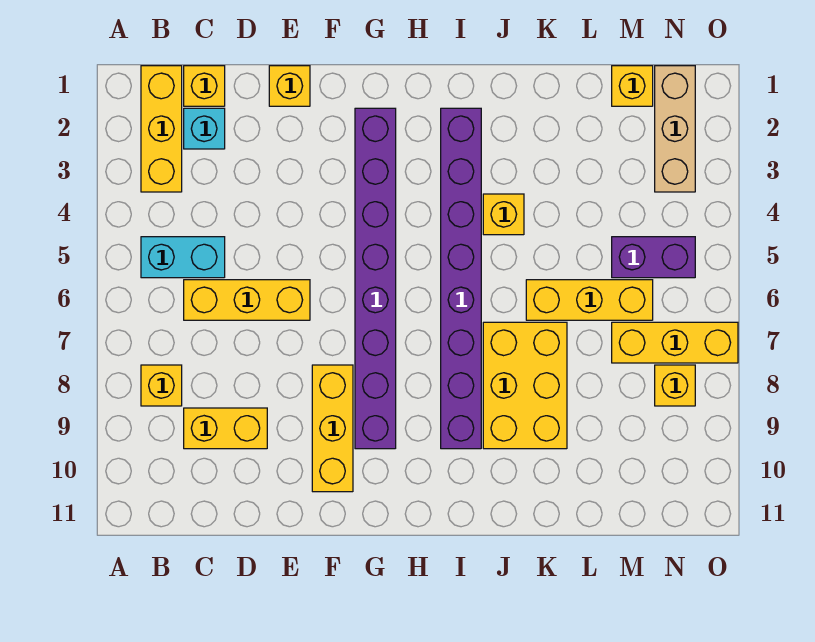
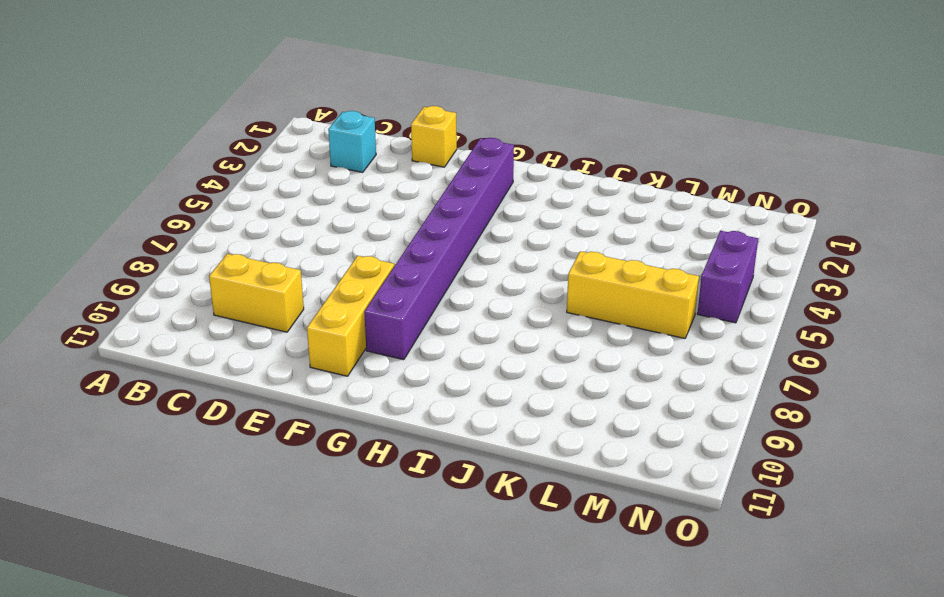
purple 1x2 brick [697,231,758,323] -> purple 1x2 brick turned to [612,237,695,278]
none -> yellow 1x3 brick [141,66,182,192]
none -> cyan 1x2 brick [141,237,225,278]
none -> yellow 1x1 brick [141,365,182,406]

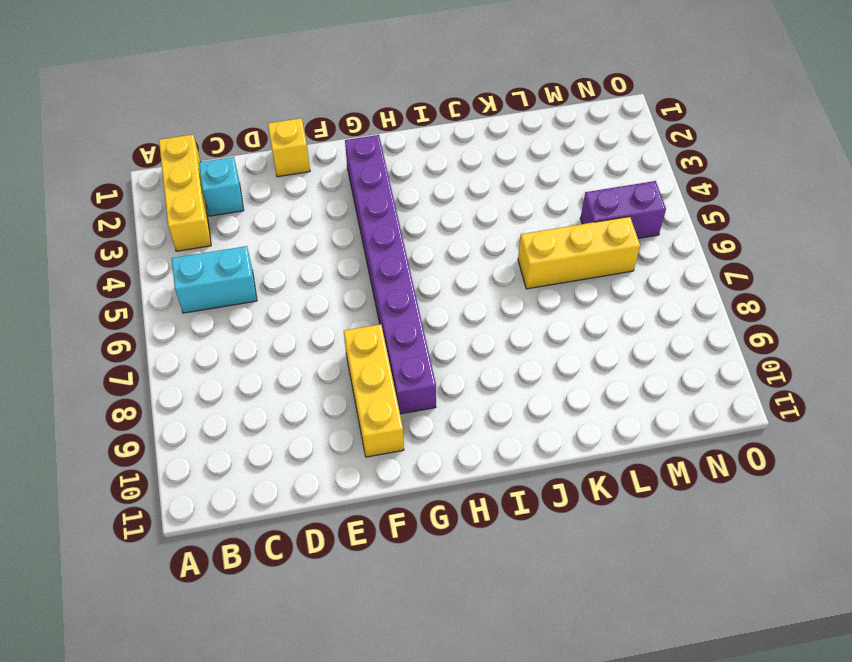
none -> yellow 1x1 brick [141,365,182,406]
none -> yellow 1x1 brick [184,66,225,106]
none -> yellow 1x3 brick [184,280,310,320]

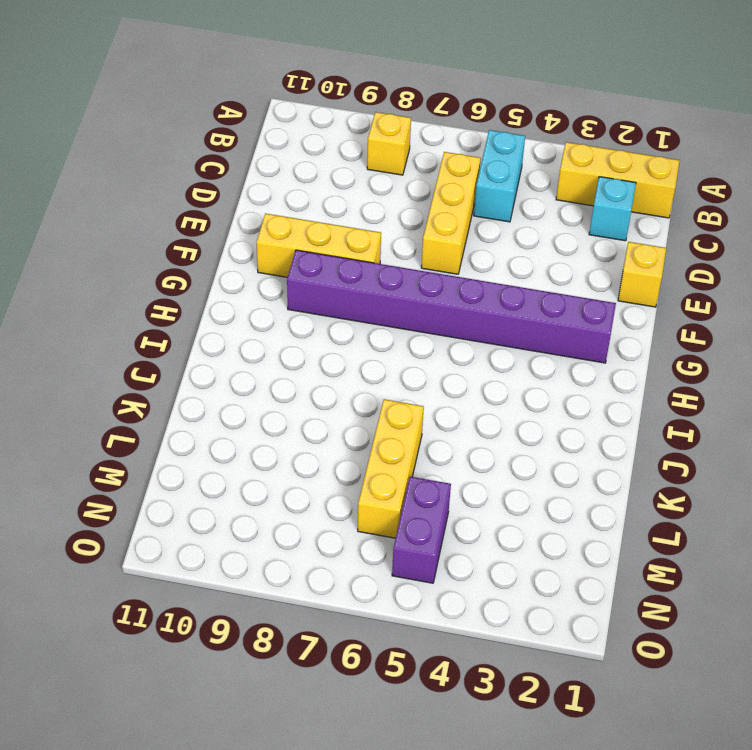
none -> yellow 1x1 brick [184,66,225,106]
none -> yellow 1x2 brick [184,408,267,449]
none -> purple 1x8 brick [441,108,481,449]

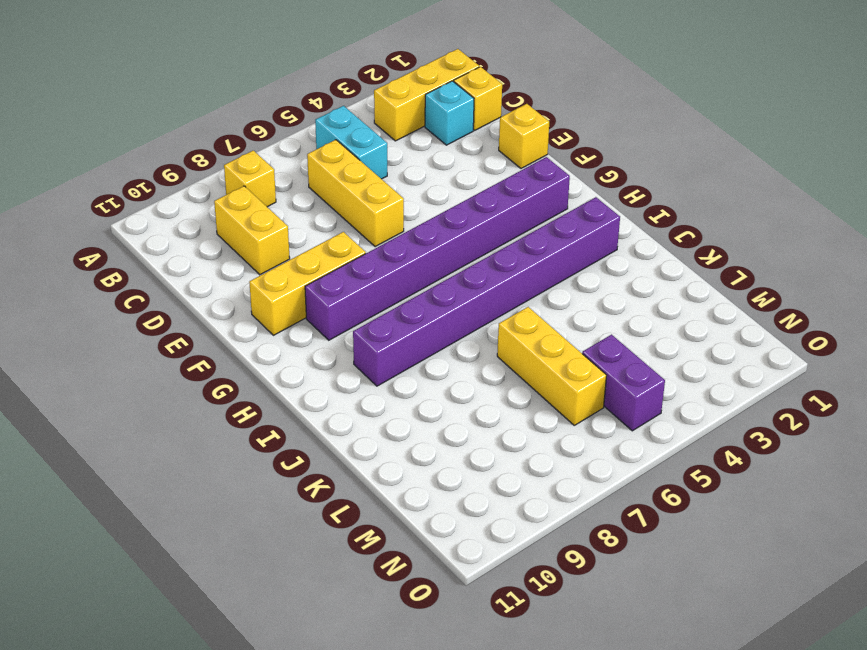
none -> yellow 1x1 brick [483,194,524,235]
none -> yellow 2x3 brick [483,322,567,449]
none -> yellow 1x1 brick [612,66,653,106]

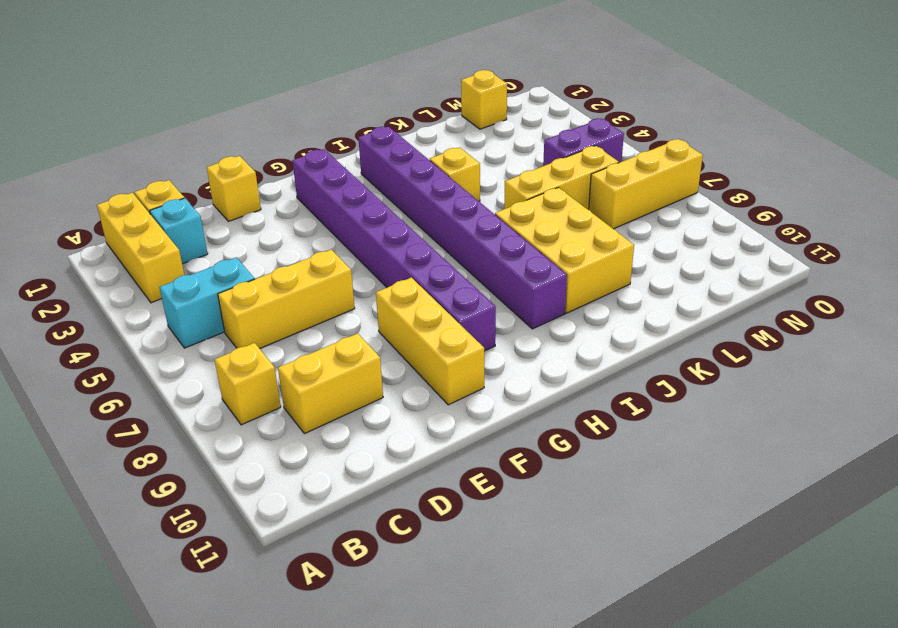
none -> tan 1x3 brick [655,66,695,192]
none -> yellow 1x1 brick [655,365,695,406]

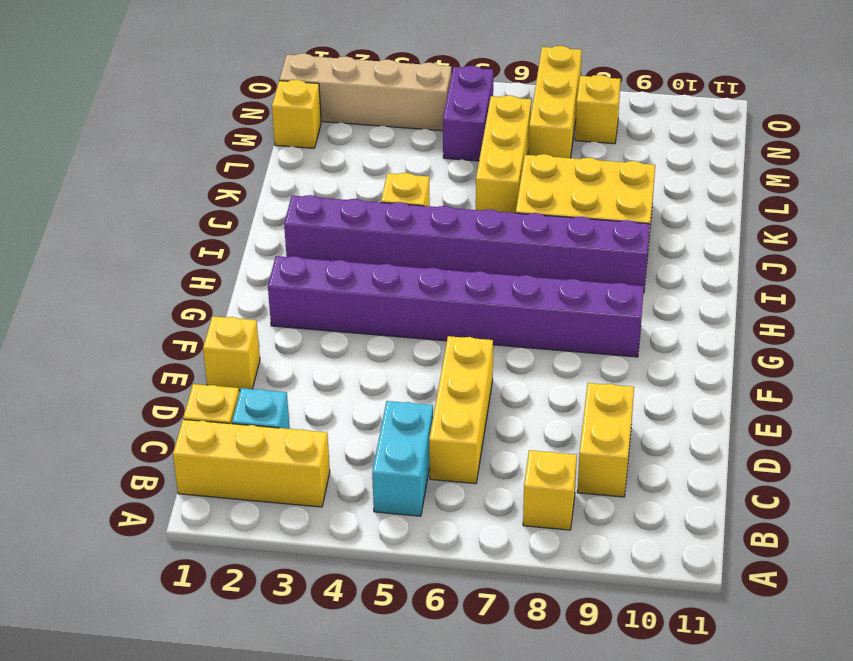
tan 1x4 brick [279,53,451,131] -> tan 1x3 brick [655,66,695,192]
none -> yellow 1x3 brick [312,365,353,492]

